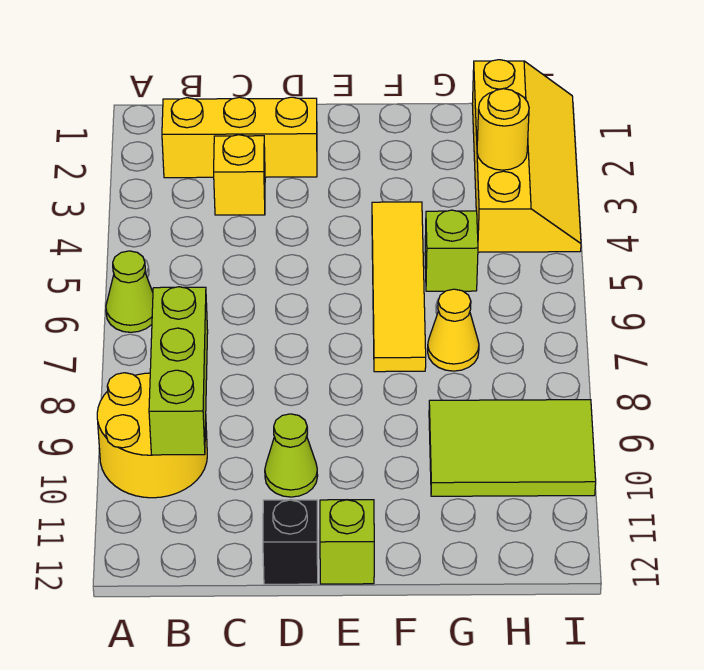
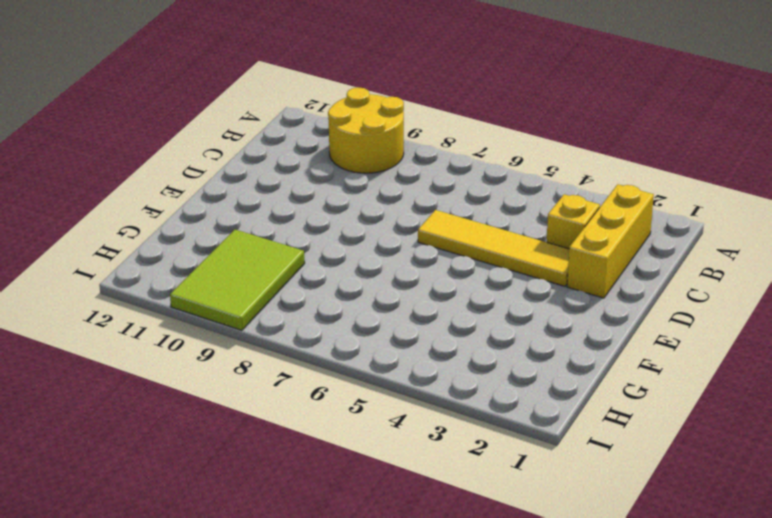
yellow 1x4 tile [418,210,569,286] -> yellow 1x4 tile moved to [372,202,426,372]
none -> lime 1x1 cone [106,251,153,332]
none -> lime 1x1 cone [265,414,318,497]
none -> black 1x1 brick [263,500,318,584]

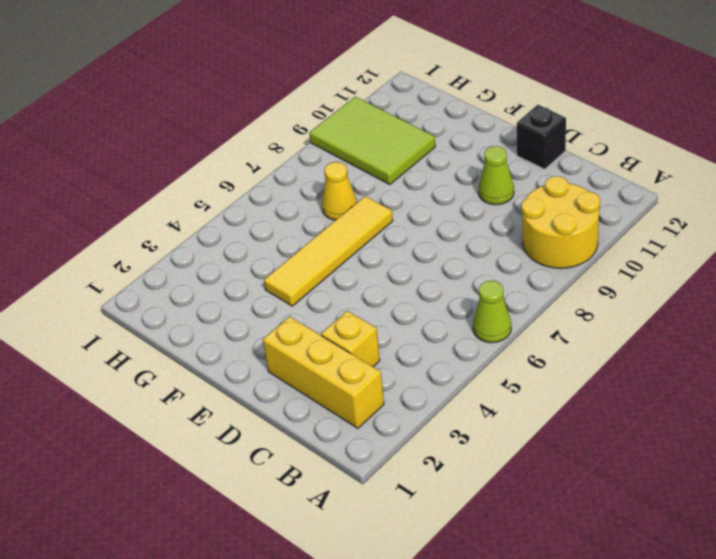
none -> lime 1x1 brick [320,500,374,584]
none -> lime 1x1 brick [425,210,478,291]
none -> yellow 2x4 slope [472,60,581,252]

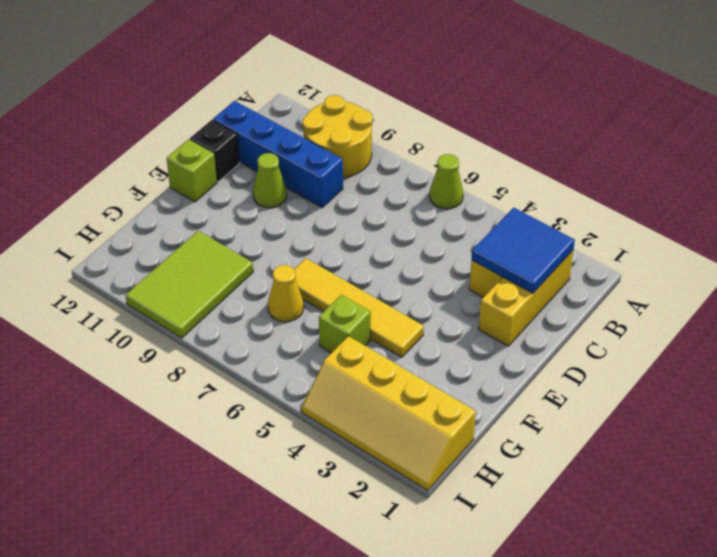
blue 2x2 tile [472,208,575,293] -> none
blue 1x4 brick [213,101,343,208] -> none
none -> lime 1x3 brick [149,287,208,455]
none -> yellow 1x1 round brick [477,89,529,170]

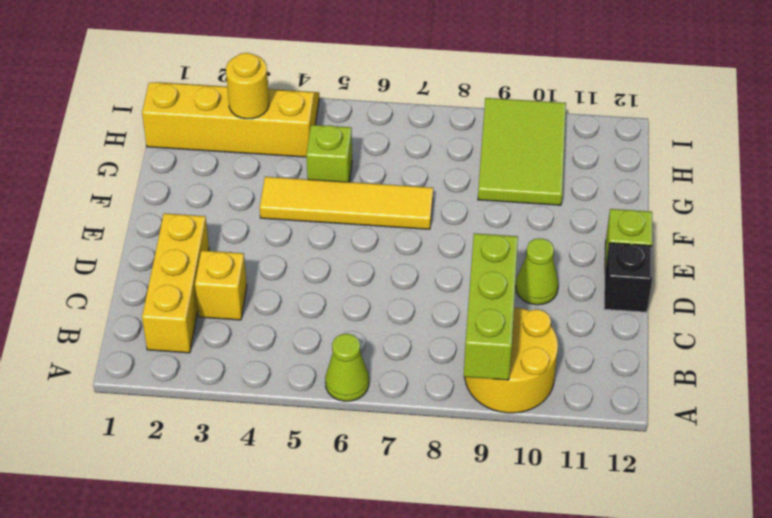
lime 1x3 brick [464,233,518,380] -> lime 1x3 brick turned to [149,287,208,455]
none -> yellow 1x1 cone [428,289,479,371]

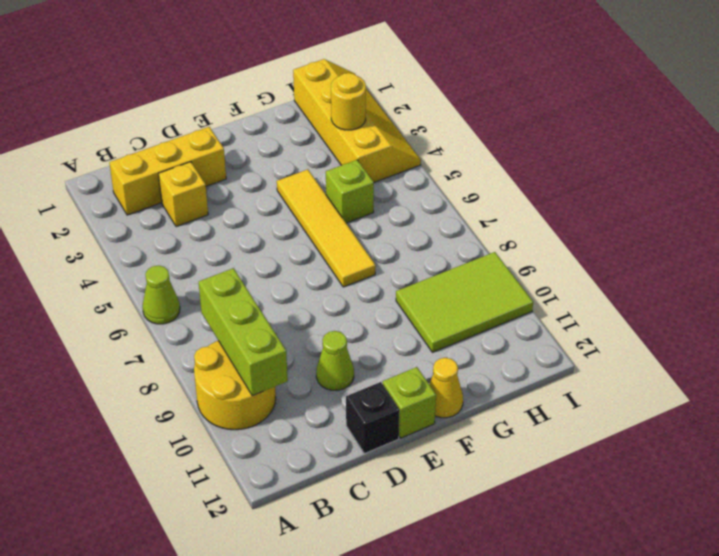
yellow 1x1 cone [429,358,463,418] -> yellow 1x1 cone moved to [428,289,479,371]

